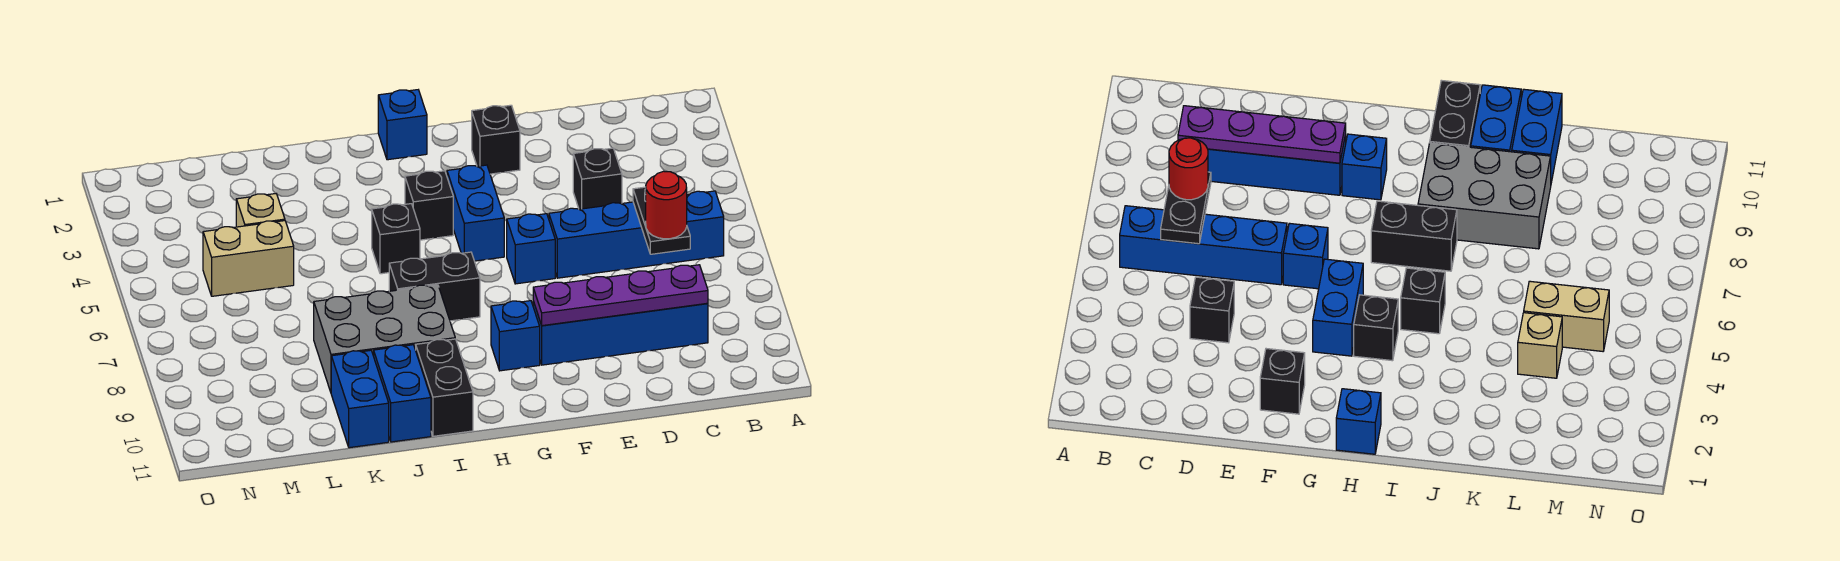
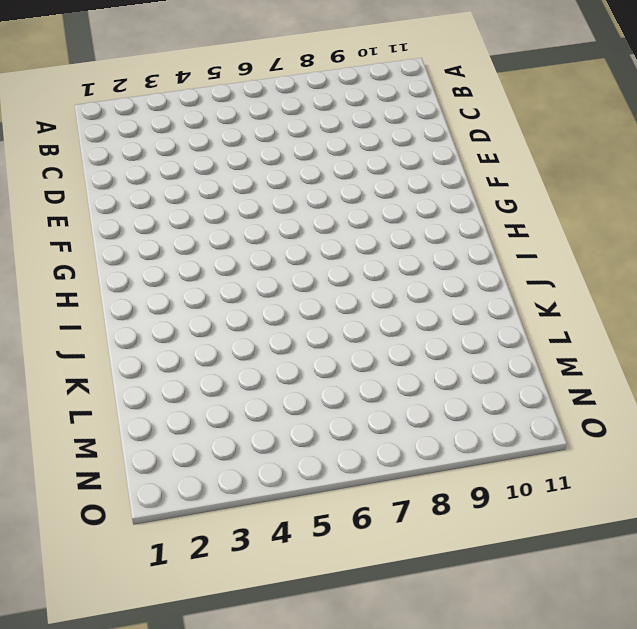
none -> blue 1x4 brick [549,191,724,278]
none -> blue 1x4 brick [533,302,708,365]
none -> black 1x1 brick [573,148,622,209]

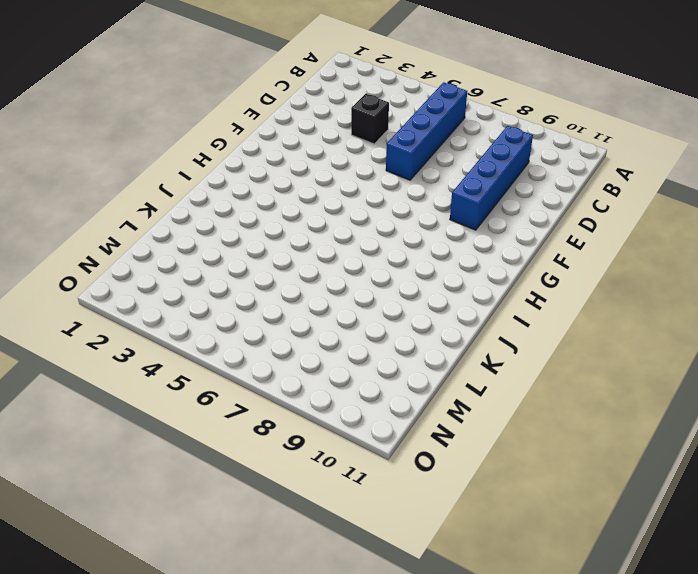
none -> black 1x1 brick [472,105,520,174]
none -> blue 1x1 brick [507,214,555,284]
none -> blue 1x2 brick [447,165,504,261]

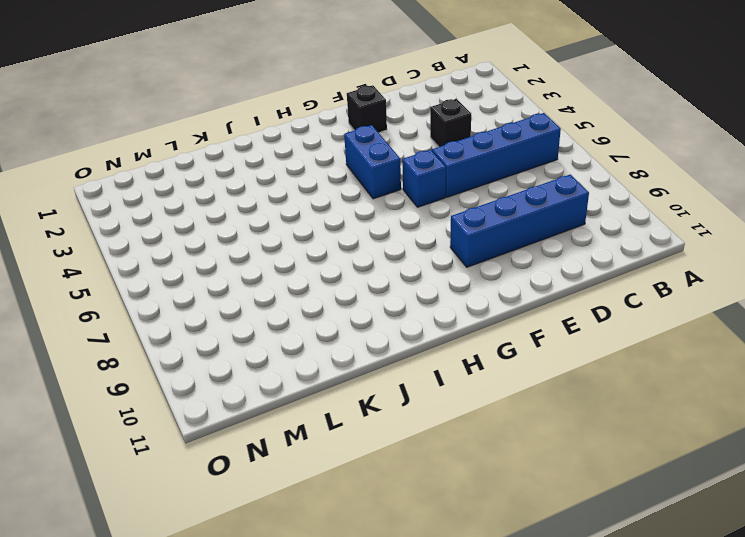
none -> blue 1x1 brick [491,301,540,371]
none -> blue 1x1 brick [378,90,427,160]
none -> black 1x1 brick [405,171,453,240]

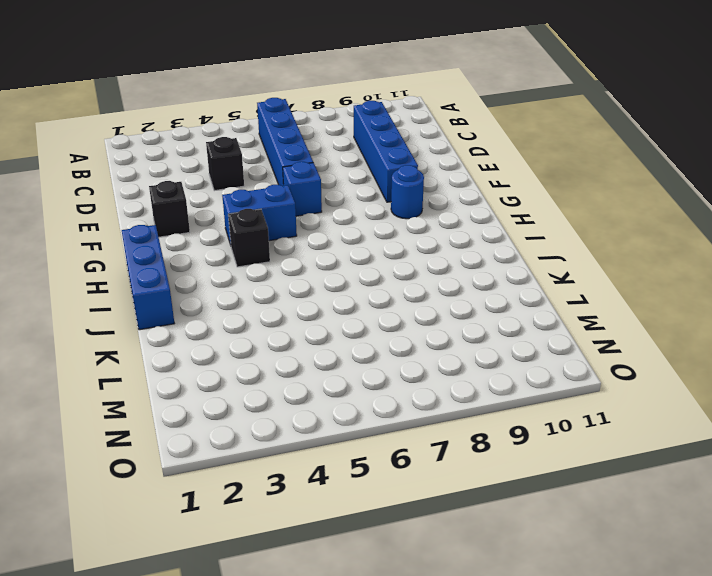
blue 1x1 round brick [391,165,424,219] -> blue 1x1 brick [491,301,540,371]
blue 1x3 brick [122,225,174,330] -> blue 1x1 brick [378,90,427,160]
none -> black 1x2 brick [389,252,480,321]
none -> black 1x1 brick [372,204,420,274]
none -> grey 2x3 brick [314,285,455,392]

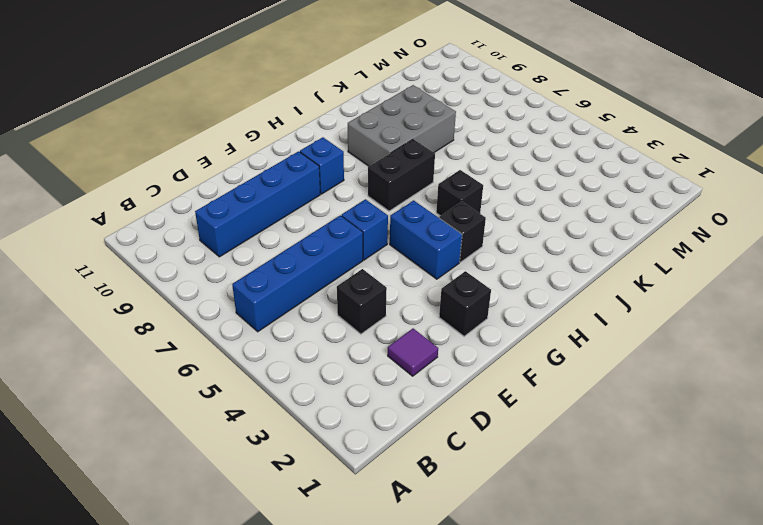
purple 1x1 tile [388,328,438,376] -> none
none -> blue 1x1 brick [378,90,427,160]
none -> black 1x2 brick [416,339,473,436]
none -> blue 1x2 brick [374,345,431,442]

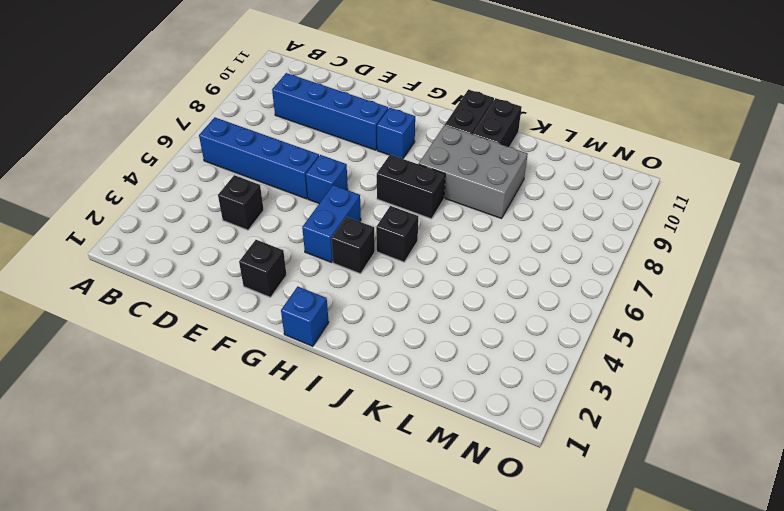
black 1x2 brick [472,98,522,147] -> blue 1x2 brick [374,345,431,442]
none -> blue 1x2 brick [331,350,389,448]
none -> tan 1x1 brick [236,194,285,227]
none -> tan 1x2 brick [203,221,294,296]

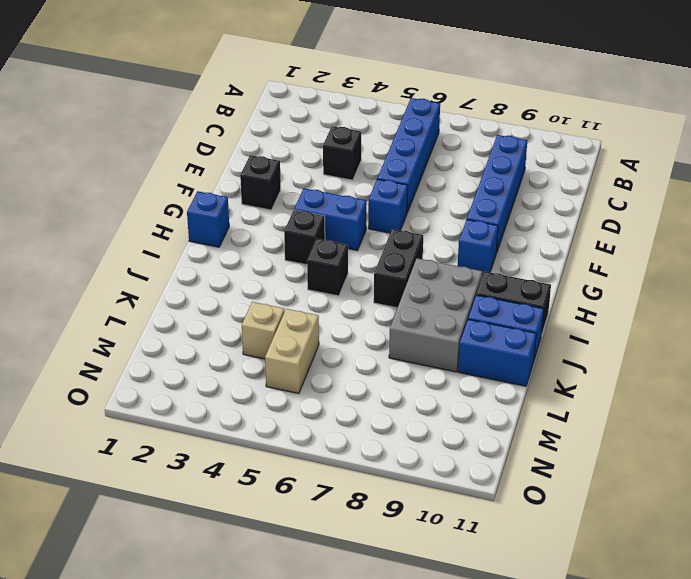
none -> black 1x2 plate [633,187,690,254]
none -> purple 1x4 plate [533,265,708,326]
none -> red 1x1 round brick [646,171,687,239]

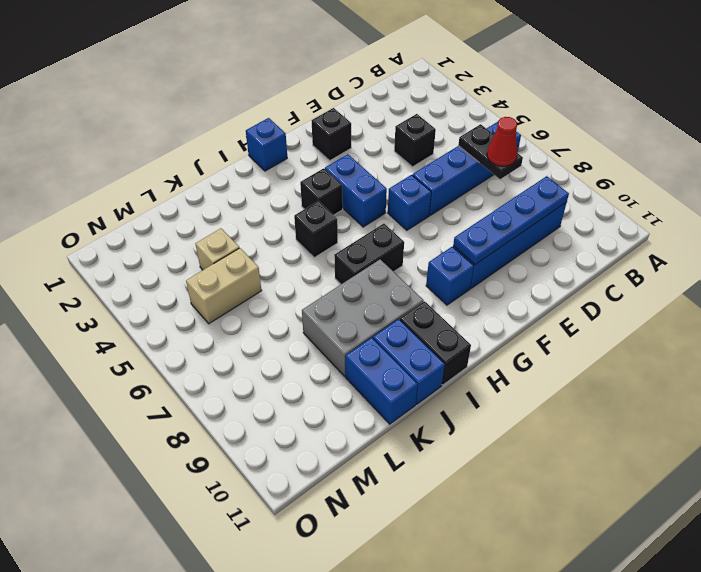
red 1x1 cone [487,117,518,166] -> red 1x1 round brick [646,171,687,239]
blue 1x4 plate [453,176,569,264] -> purple 1x4 plate [533,265,708,326]

